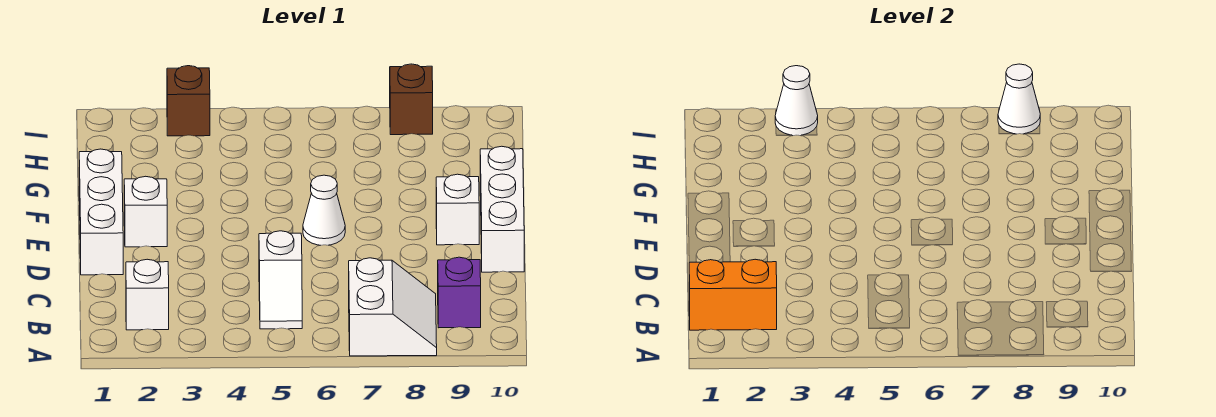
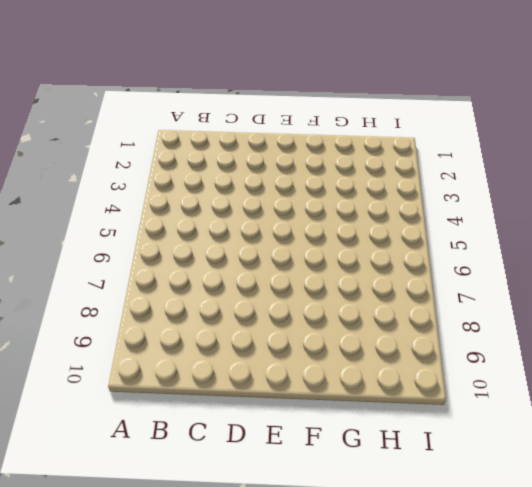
none -> white 2x2 slope [349,258,437,356]
none -> white 1x1 brick [126,259,169,330]
none -> white 1x2 slope [259,231,302,329]

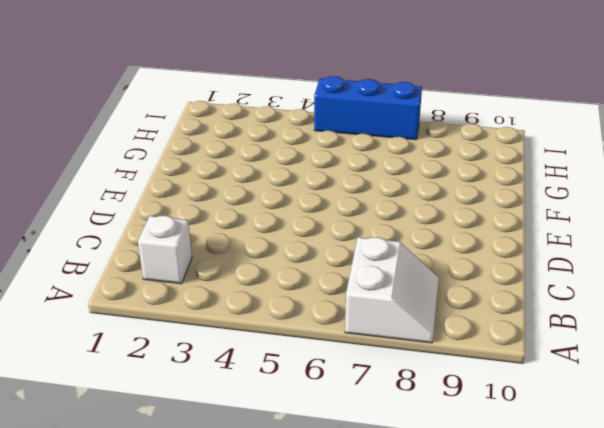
blue 1x3 brick [314,76,422,140] -> none
none -> white 1x2 slope [259,231,302,329]
none -> purple 1x1 brick [438,257,481,328]
none -> white 1x3 brick [79,149,123,275]

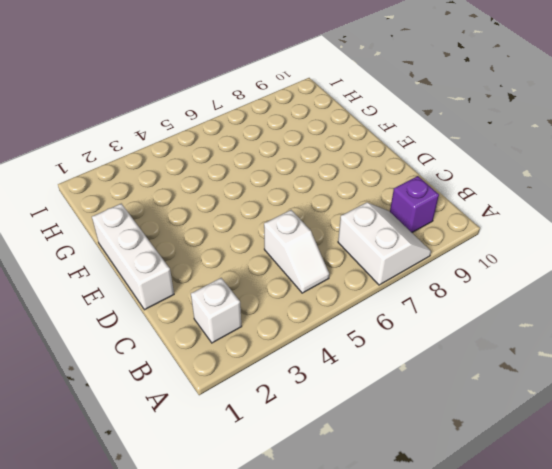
none -> white 1x3 brick [480,146,524,272]
none -> white 1x1 brick [124,176,167,247]
none -> white 1x1 cone [303,175,345,245]

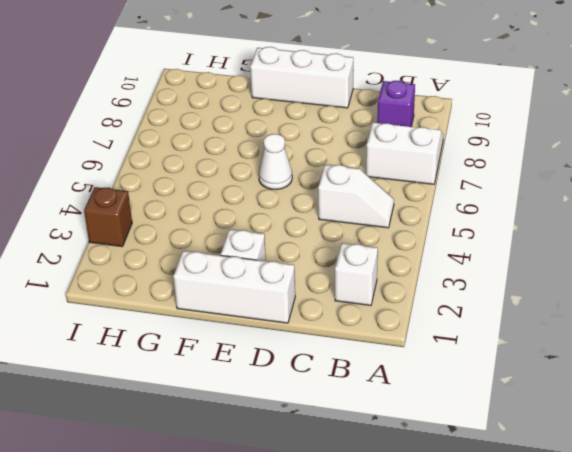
none -> white 1x1 brick [436,174,479,245]
none -> brown 1x1 brick [390,64,433,135]
none -> orange 1x2 brick [689,259,777,330]

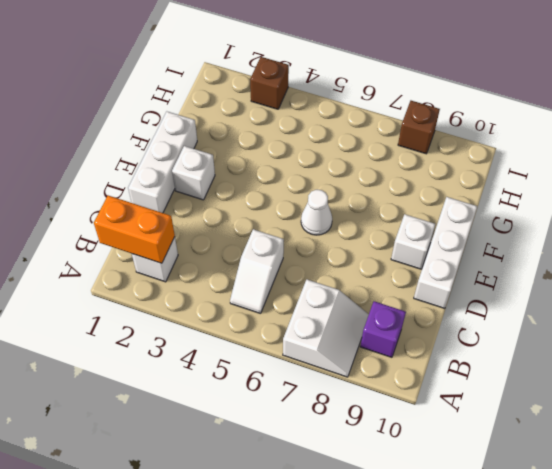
none -> white 1x1 cone [775,66,818,136]
none -> white 1x1 cone [998,64,1040,134]

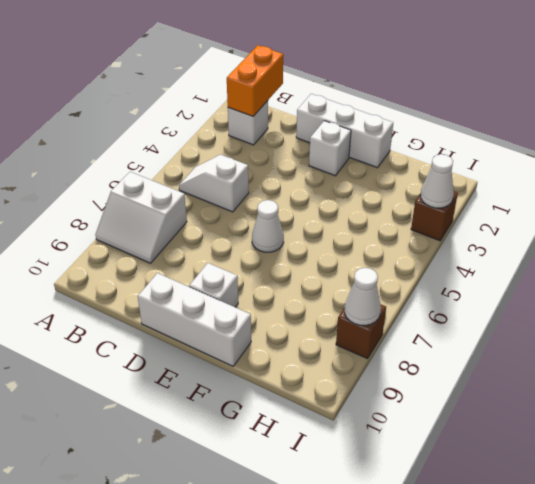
none -> purple 1x1 brick [438,257,481,328]

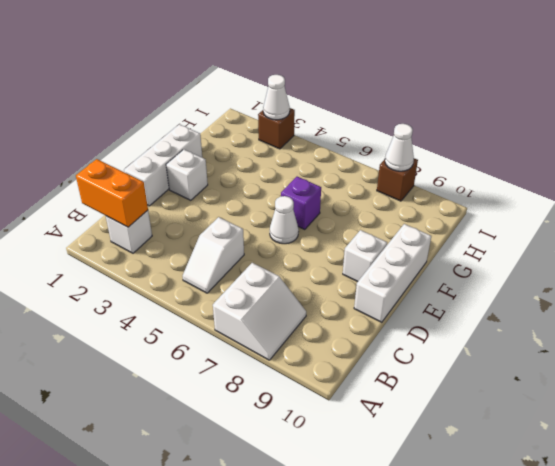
purple 1x1 brick [281,177,321,229] -> purple 1x1 brick moved to [438,257,481,328]

